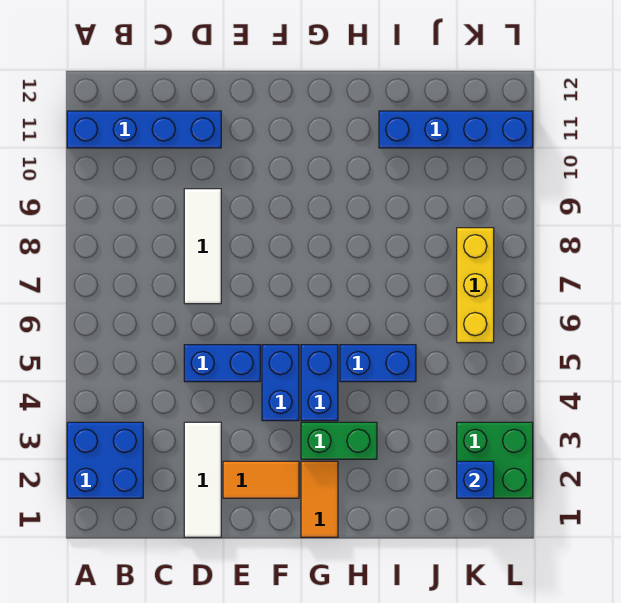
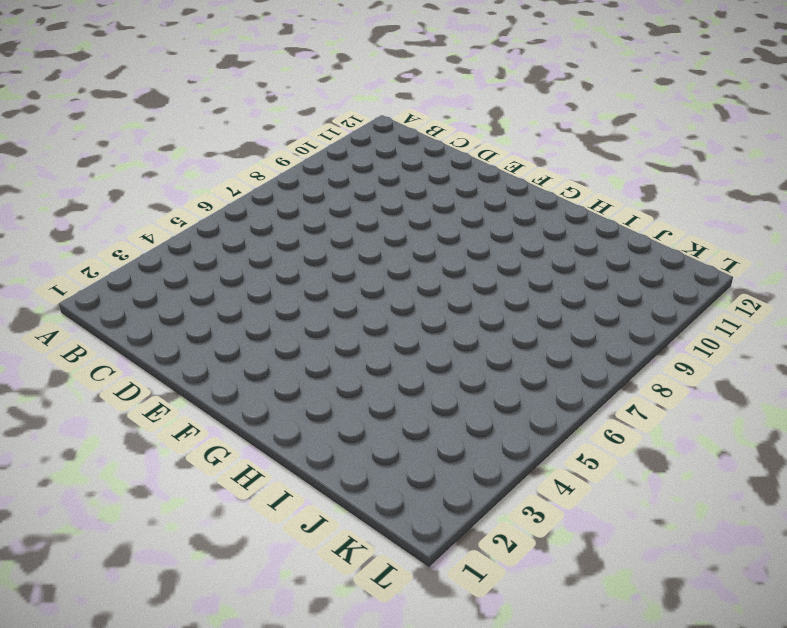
none -> blue 2x2 brick [67,422,143,498]
none -> blue 1x4 brick [67,111,221,148]
none -> white 1x3 tile [184,422,221,537]

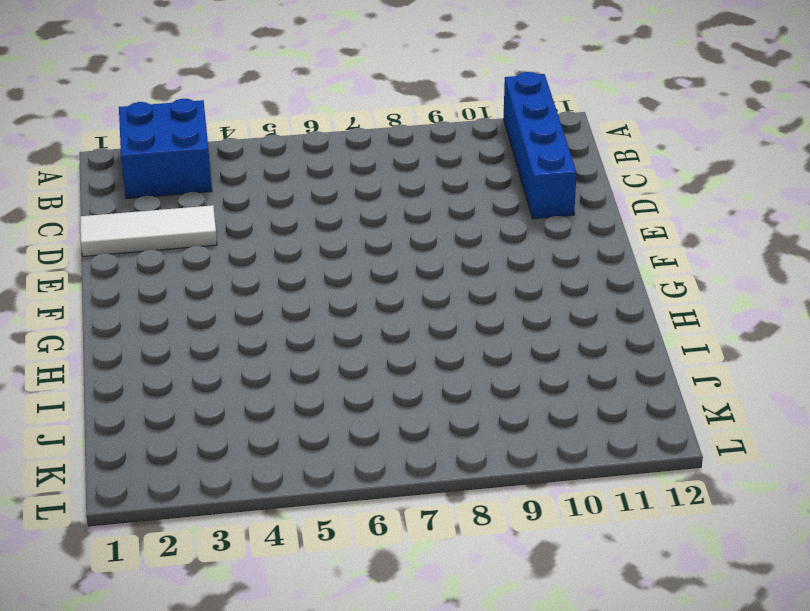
none -> blue 1x2 brick [184,345,260,382]
none -> white 1x3 tile [184,189,221,304]
none -> orange 1x2 tile [223,461,299,498]

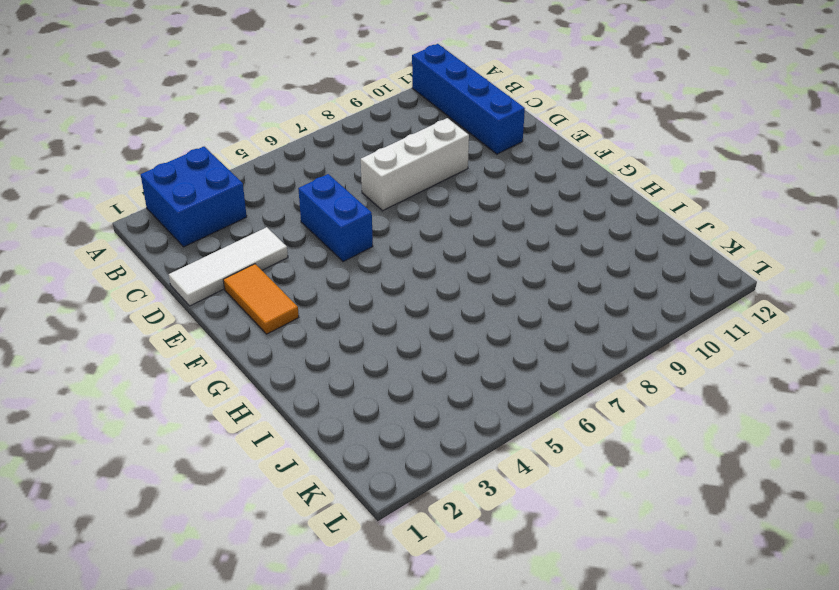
white 1x3 brick [361,118,469,211] -> white 1x3 tile [184,189,221,304]
none -> blue 1x2 brick [262,345,299,421]
none -> orange 1x2 tile [301,461,338,537]
none -> green 1x2 brick [301,422,377,459]

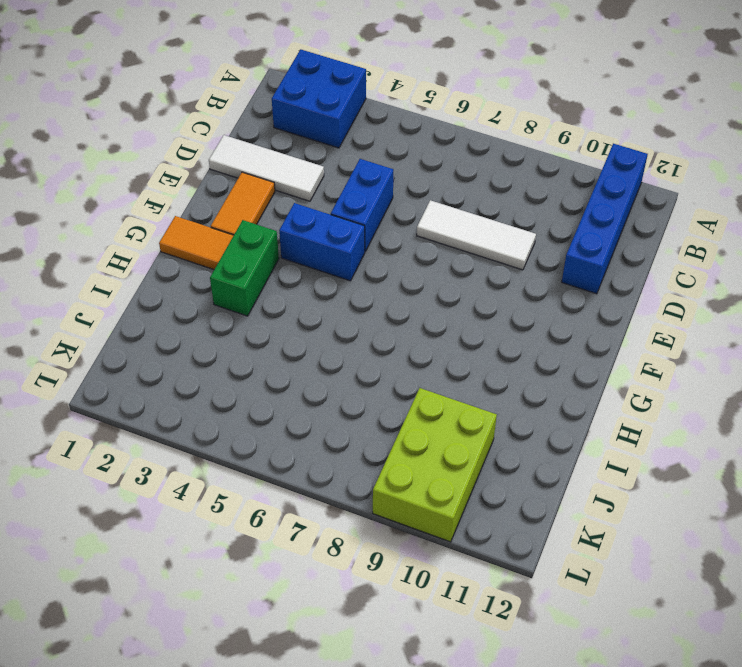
lime 2x3 brick [373,388,497,542] -> none
none -> blue 1x2 brick [301,345,338,421]
none -> blue 1x2 brick [340,345,416,382]
none -> blue 1x4 brick [379,111,533,148]

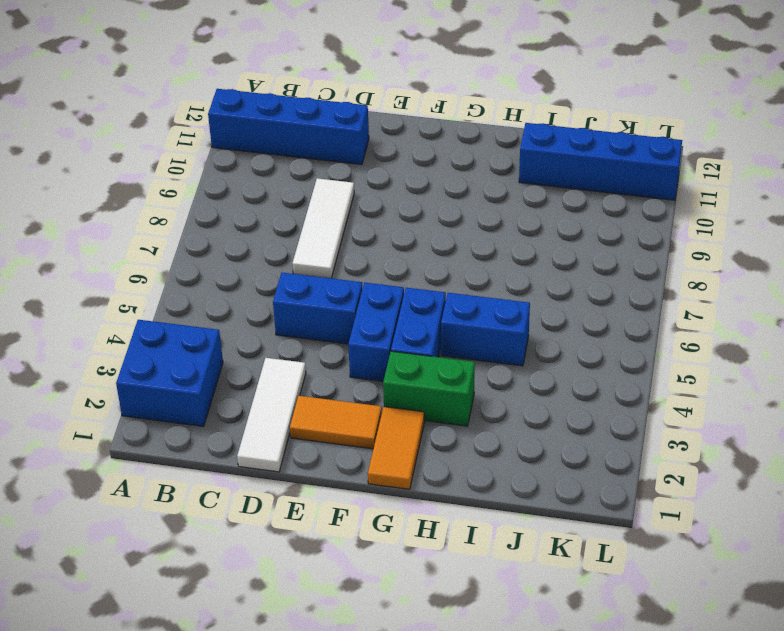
none -> green 2x2 brick [457,422,533,498]
none -> yellow 1x3 brick [457,228,494,343]
none -> blue 1x1 brick [457,461,494,498]

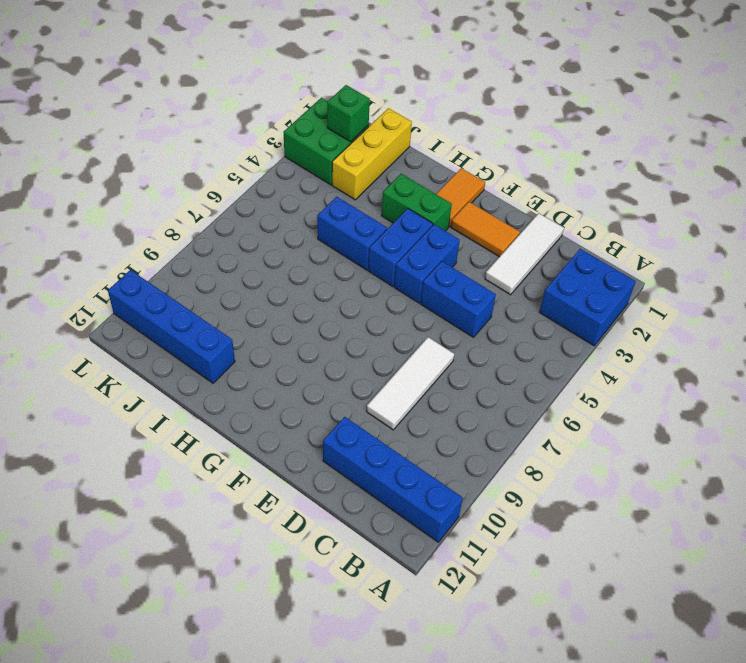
yellow 1x3 brick [332,108,412,200] -> yellow 1x3 brick moved to [457,228,494,343]
green 1x1 brick [327,85,370,142] -> blue 1x1 brick [457,461,494,498]

